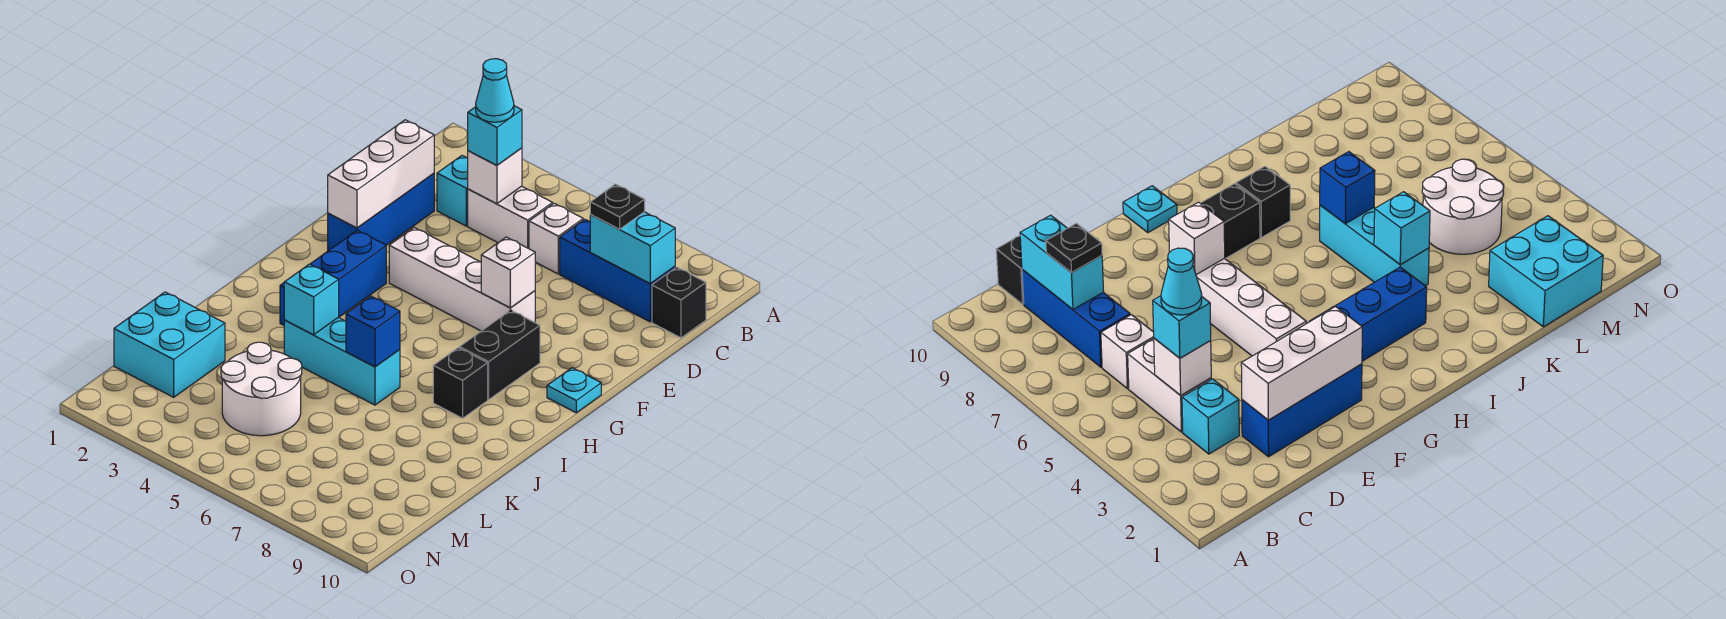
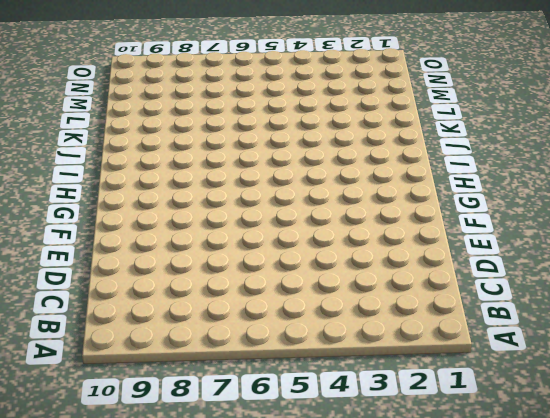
none -> cyan 1x1 brick [437,156,468,226]
none -> white 1x2 brick [468,186,553,249]
none -> white 1x1 brick [529,203,583,274]

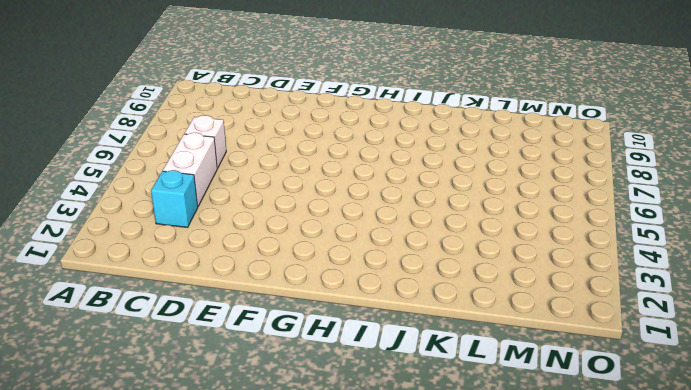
none -> blue 1x3 brick [560,219,675,322]
none -> black 1x1 brick [652,267,706,338]
none -> blue 1x3 brick [328,173,434,251]

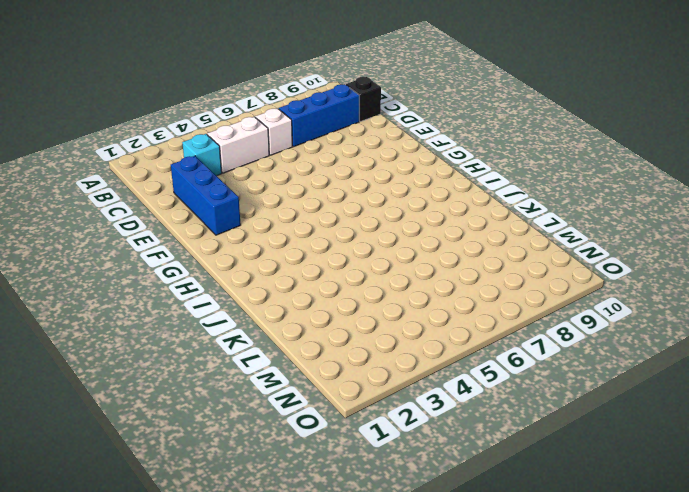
none -> white 1x4 brick [389,228,535,331]
none -> blue 1x3 brick [280,230,386,325]
none -> black 1x2 brick [460,310,540,399]

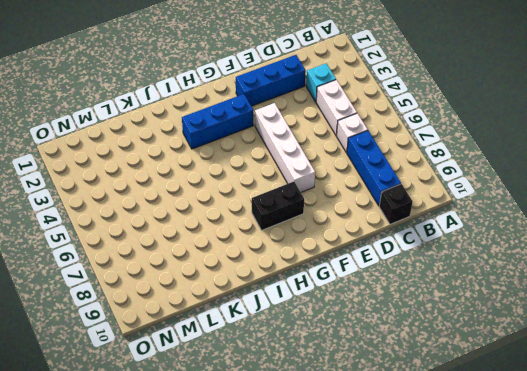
none -> cyan 1x1 plate [547,368,601,413]
none -> black 1x1 brick [433,348,488,418]
none -> cyan 1x3 brick [284,317,400,405]

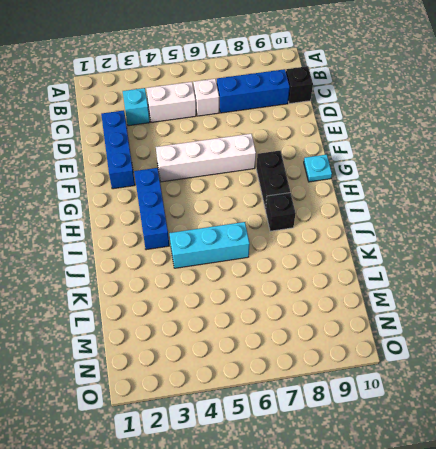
none -> cyan 2x2 brick [114,292,225,397]
none -> white 2x2 round brick [221,342,302,436]
none -> white 1x1 brick [468,148,522,204]

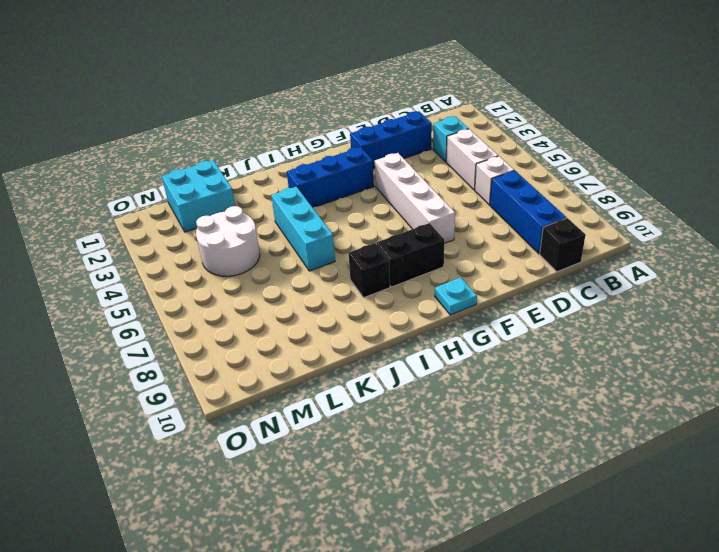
none -> white 1x1 brick [468,148,522,204]
none -> cyan 1x2 brick [590,212,675,284]
none -> white 1x3 brick [328,120,434,228]

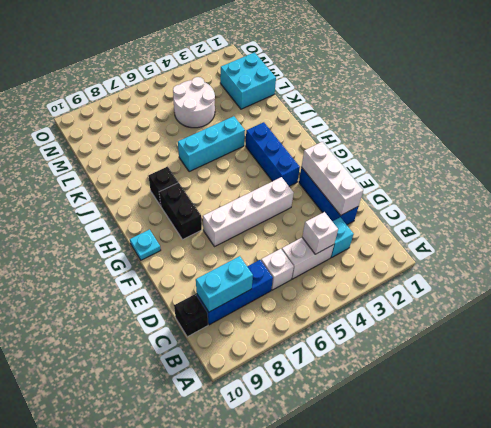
none -> white 1x1 brick [481,237,535,308]
none -> cyan 1x1 brick [284,264,339,335]
none -> blue 1x1 brick [346,296,400,367]

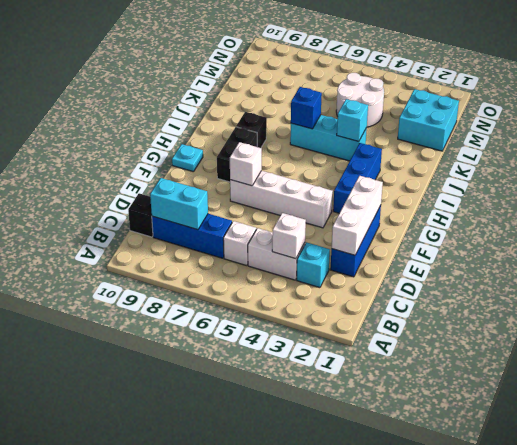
none -> cyan 1x1 brick [468,106,522,165]
none -> black 1x1 plate [590,184,645,229]
none -> cyan 1x1 cone [476,59,514,122]

